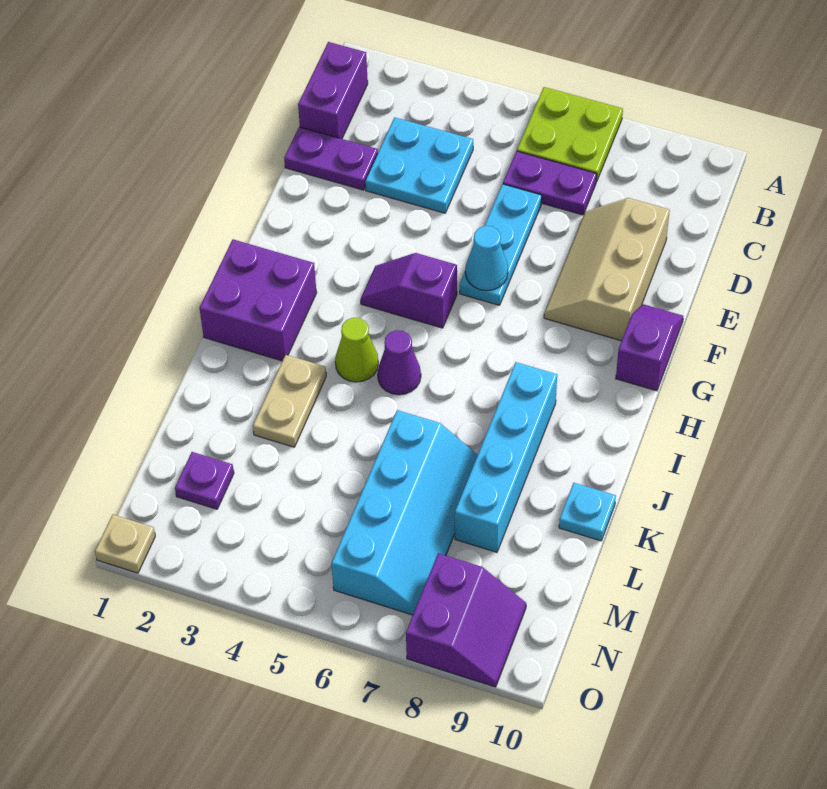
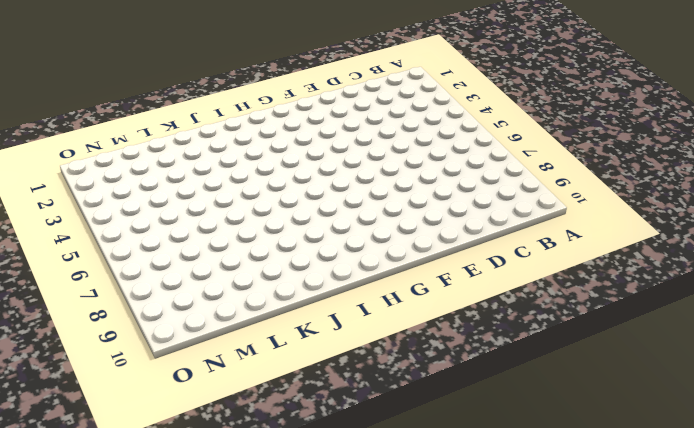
none -> lime 2x2 plate [517,87,623,182]
none -> purple 1x2 brick [298,42,368,139]
none -> cyan 2x2 plate [365,117,473,213]

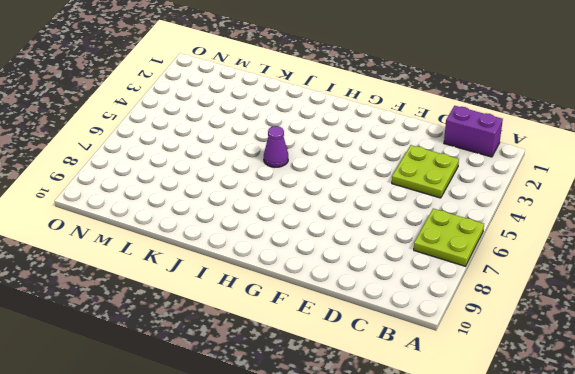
lime 2x2 plate [392,145,459,198] -> cyan 2x2 plate [365,117,473,213]
none -> purple 1x2 plate [503,151,597,215]
none -> purple 1x2 plate [284,127,378,190]
none -> cyan 1x3 plate [460,184,542,305]

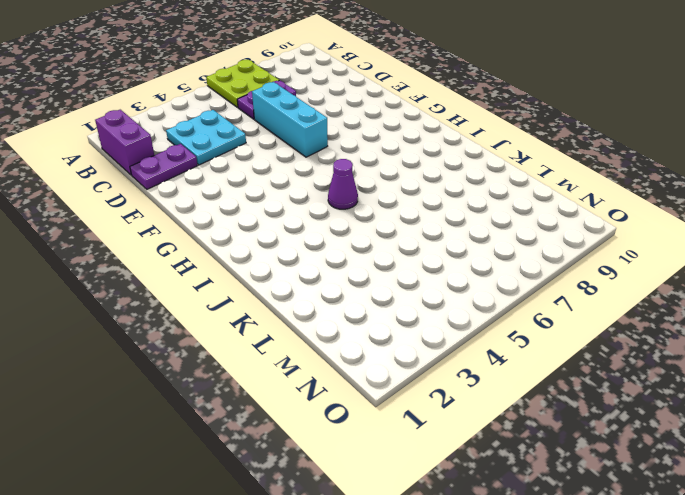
cyan 1x3 brick [252,82,328,157] -> cyan 1x3 plate [460,184,542,305]
none -> tan 2x3 slope [544,198,670,341]
none -> purple 1x2 slope [616,304,684,391]
none -> purple 1x2 slope [361,253,457,328]

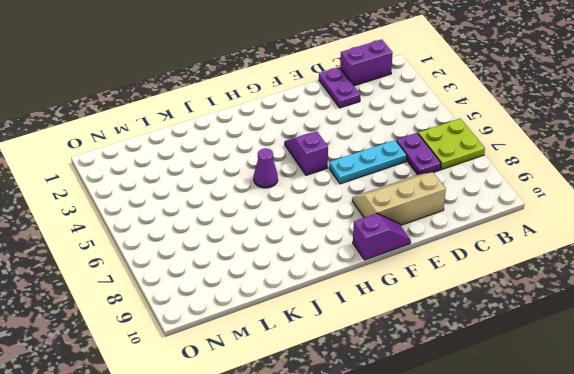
none -> cyan 2x2 plate [365,117,473,213]
none -> purple 2x2 brick [200,239,317,361]
none -> lime 1x1 cone [335,318,378,382]

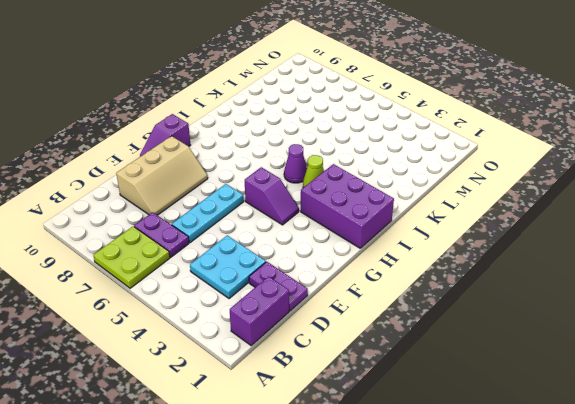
purple 2x3 brick [301,164,394,248] -> purple 2x2 brick [200,239,317,361]
none -> cyan 1x4 brick [455,362,557,552]
none -> tan 1x2 plate [253,355,326,447]
none -> cyan 2x4 slope [331,410,478,615]

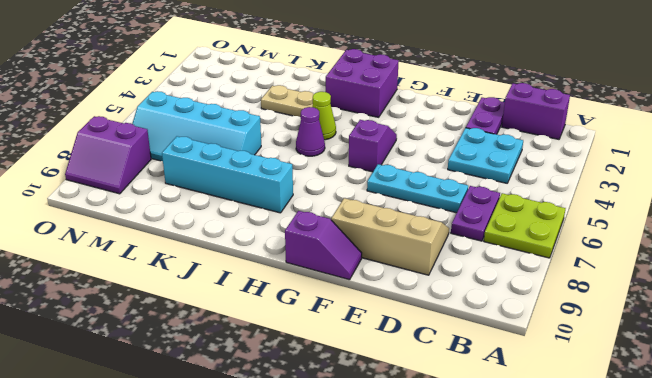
none -> cyan 1x1 plate [559,483,616,541]
none -> purple 1x1 plate [175,452,234,509]
none -> tan 1x1 plate [95,515,155,573]

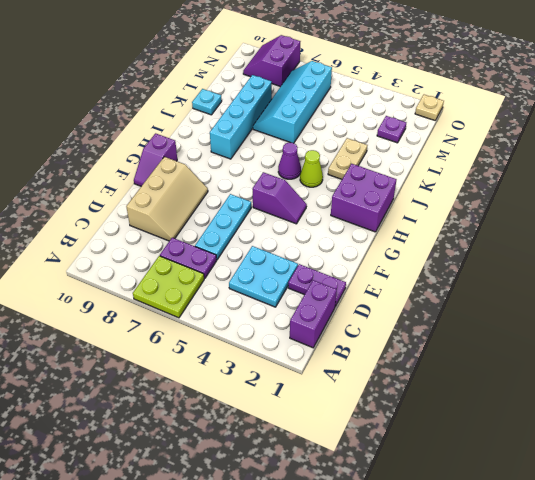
none -> cyan 1x1 cone [465,226,508,291]

